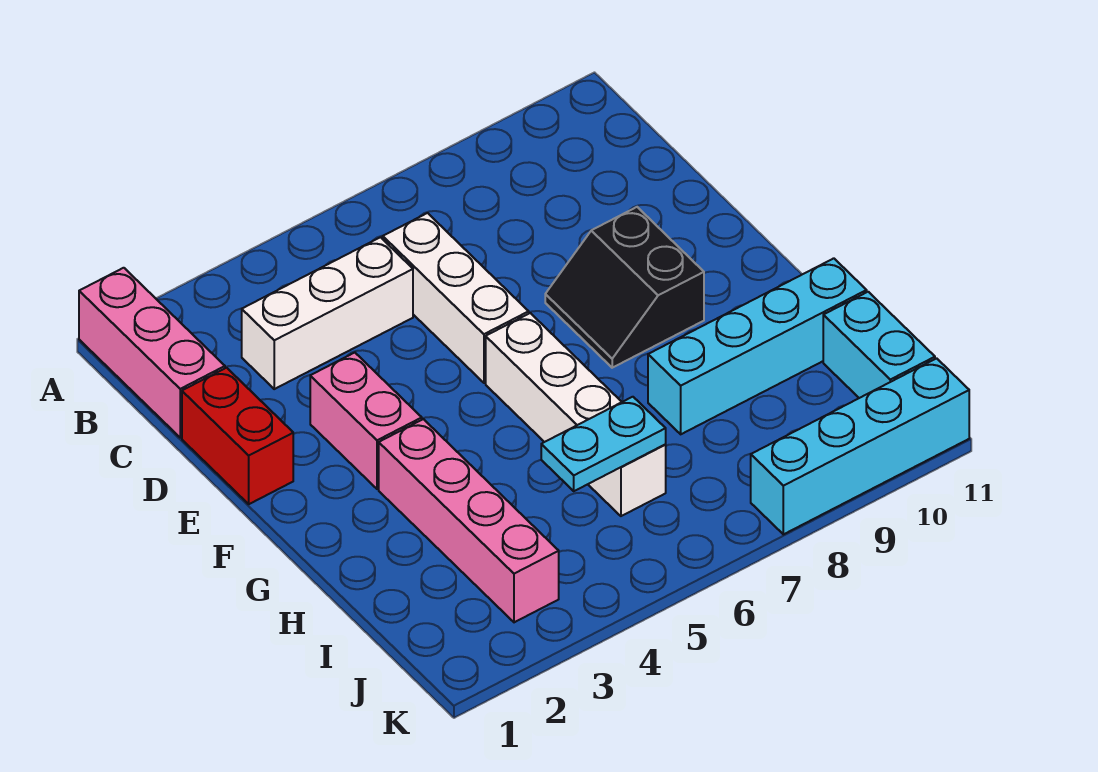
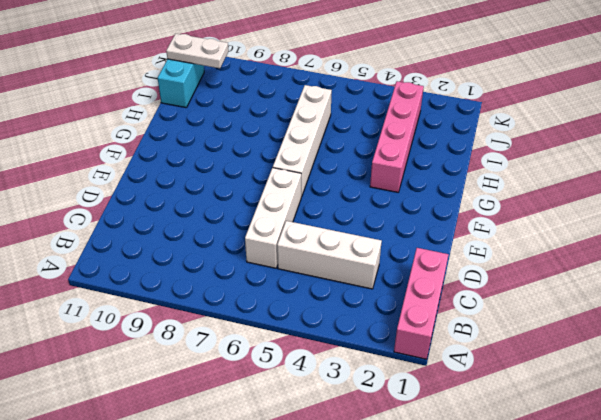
white 1x2 plate [166,34,229,68] -> none
none -> red 1x2 brick [182,368,293,504]
none -> pink 1x2 brick [310,353,422,489]
none -> black 2x2 slope [545,207,704,368]

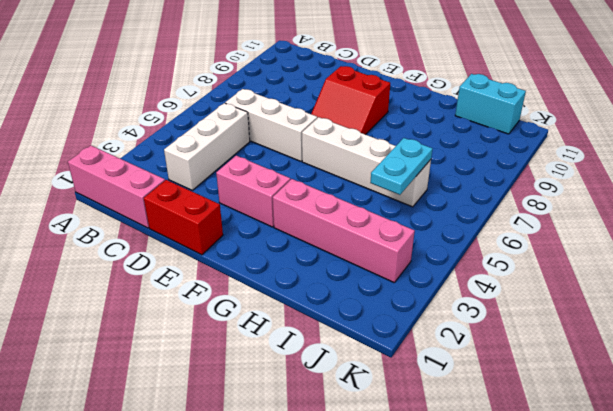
red 2x2 slope [311,66,390,135] -> black 2x2 slope [545,207,704,368]
none -> cyan 1x4 brick [648,258,867,434]
none -> cyan 1x4 brick [751,358,969,534]

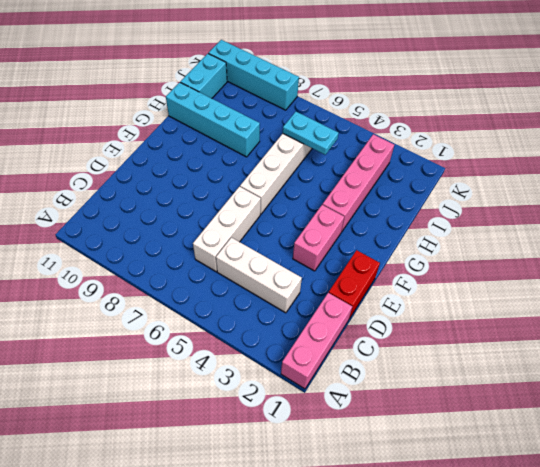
none -> black 2x2 slope [545,207,704,368]

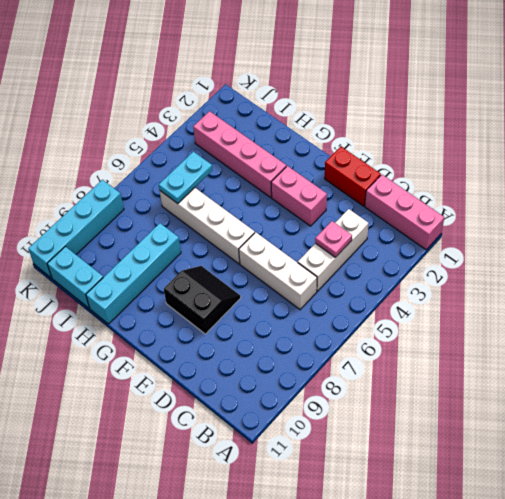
pink 1x1 plate [315,221,352,257] -> none

